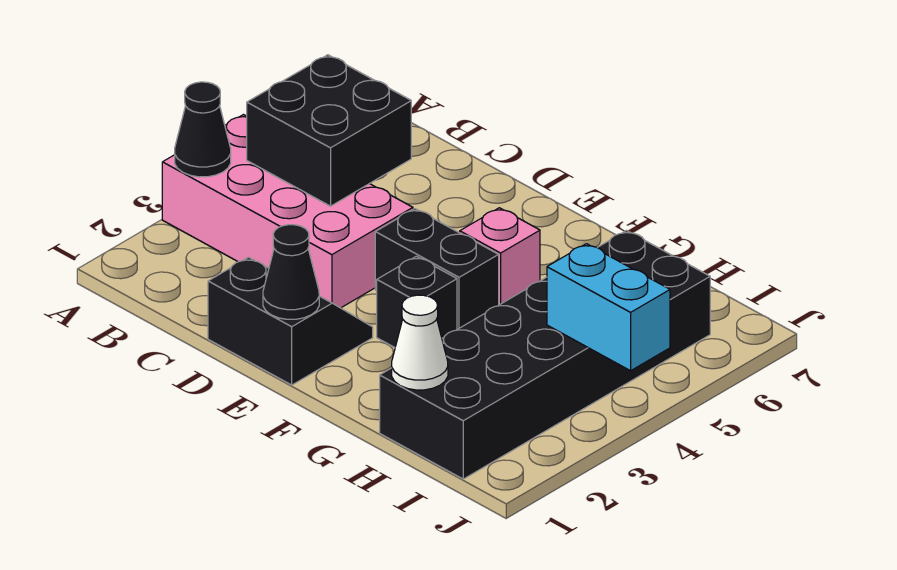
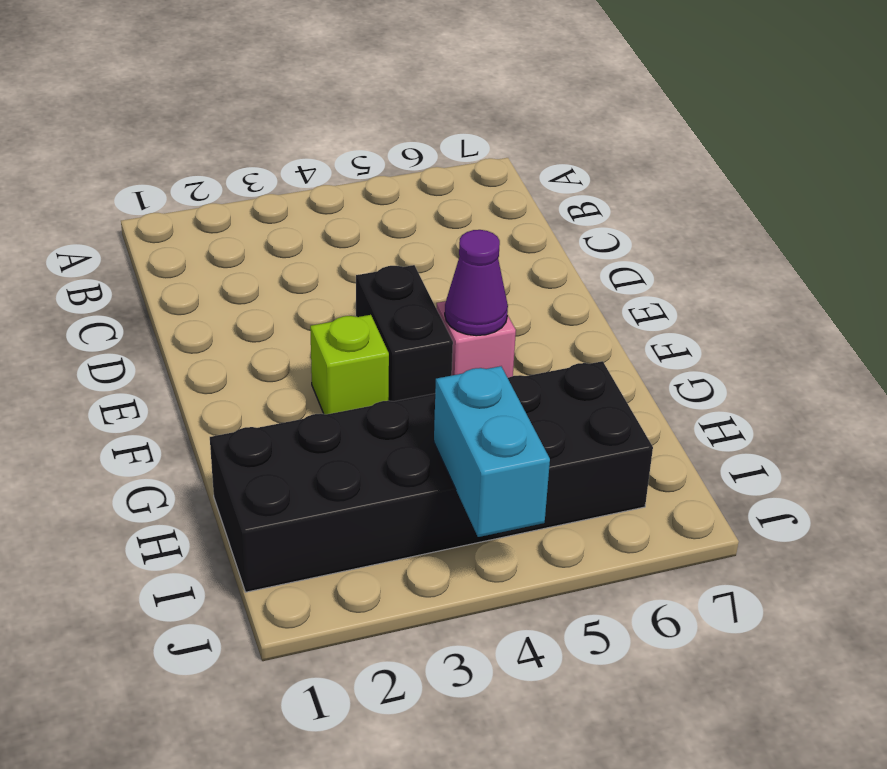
lime 1x1 brick [310,315,389,414] -> black 1x1 brick [377,256,457,348]
purple 1x1 cone [445,230,508,336] -> none
none -> pink 2x4 brick [162,115,413,308]
none -> black 2x2 slope [208,257,373,385]

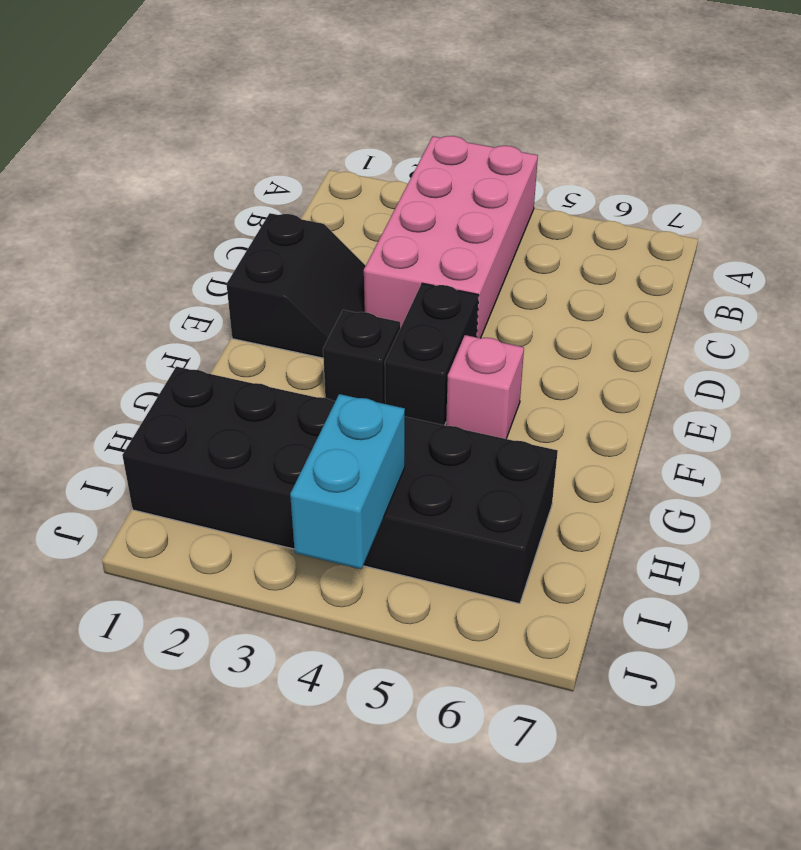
none -> black 1x1 cone [175,82,231,177]
none -> black 2x2 brick [247,55,411,206]

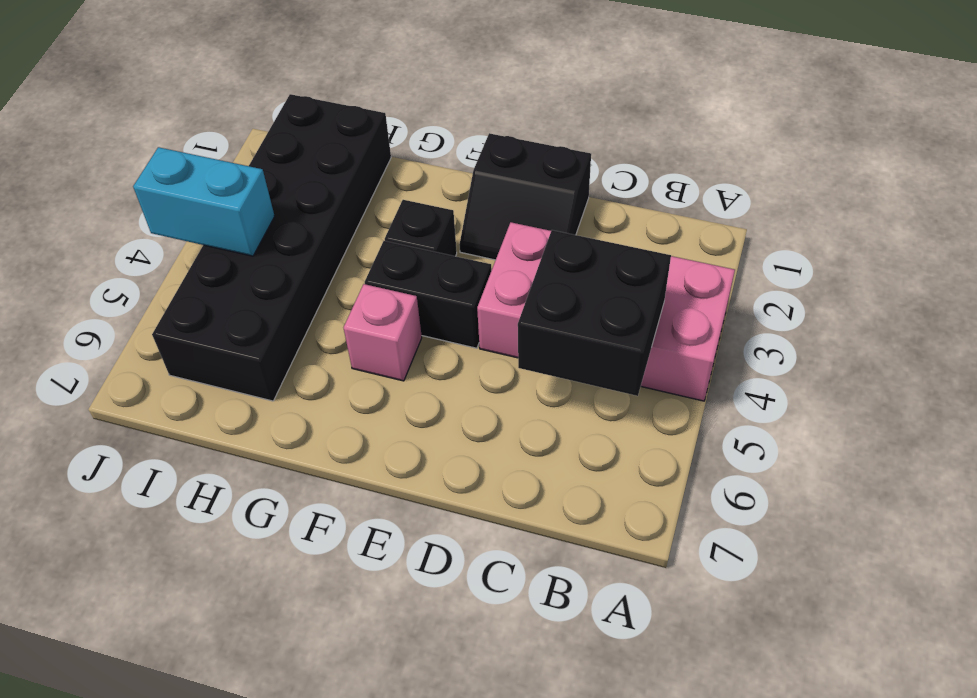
none -> black 1x1 cone [175,82,231,177]
none -> black 1x1 cone [263,225,319,319]

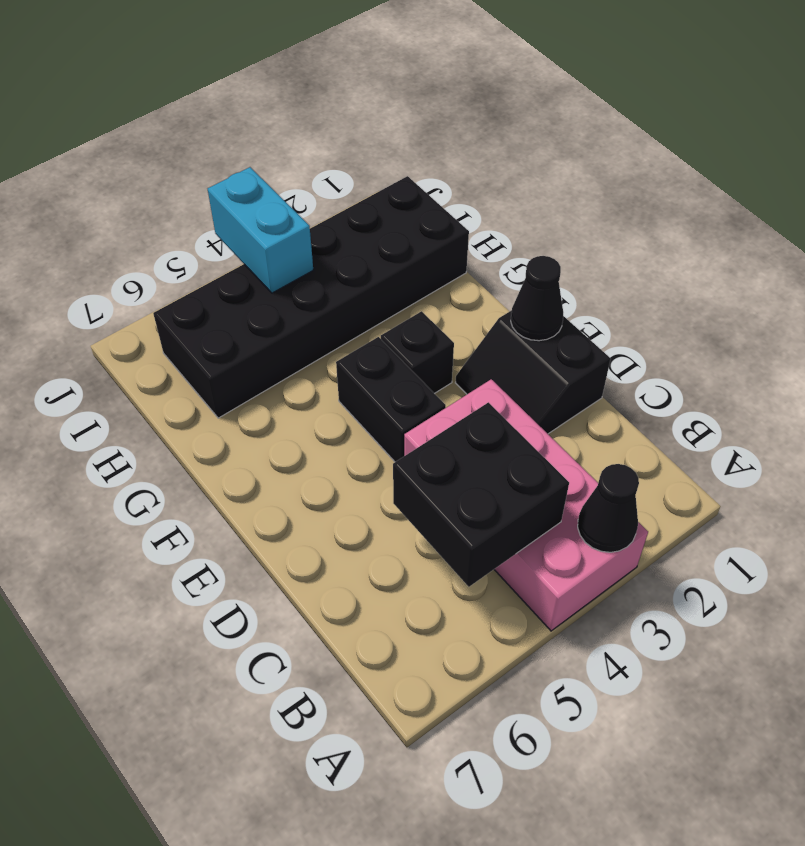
none -> pink 1x1 brick [460,208,540,305]
none -> white 1x1 cone [392,295,448,390]

